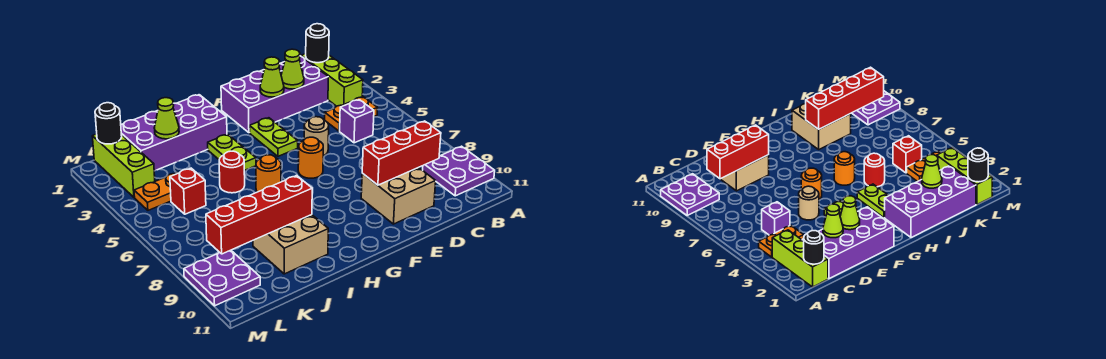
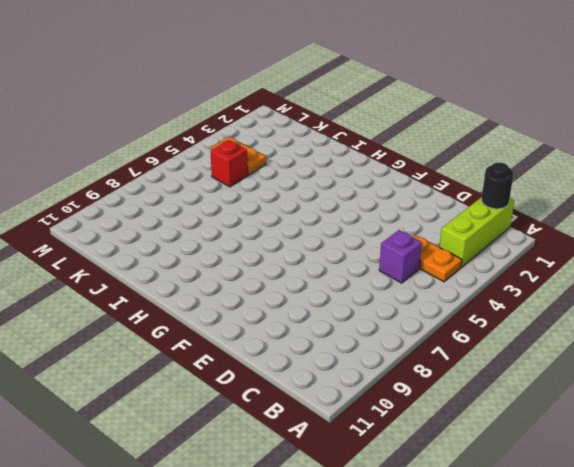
none -> purple 2x2 plate [423,146,495,196]
none -> purple 2x4 brick [221,56,328,133]
none -> tan 2x2 brick [361,168,436,224]

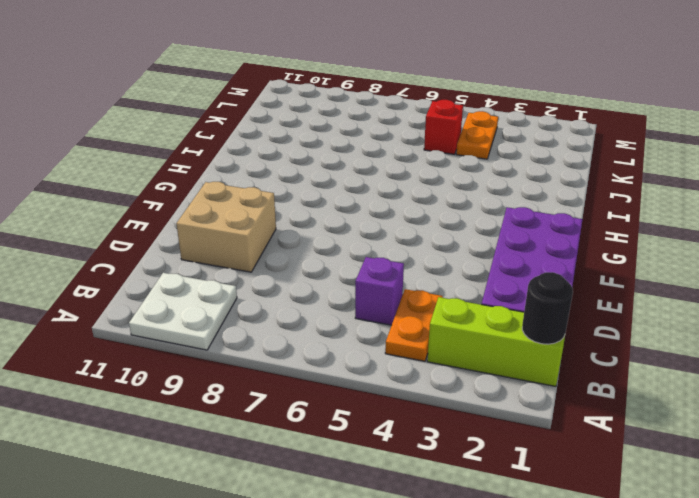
white 2x2 plate [129,273,237,350] -> purple 2x2 plate [423,146,495,196]
none -> tan 1x1 round brick [304,117,329,156]
none -> lime 1x2 plate [249,118,298,156]
none -> orange 1x1 round brick [298,137,323,178]

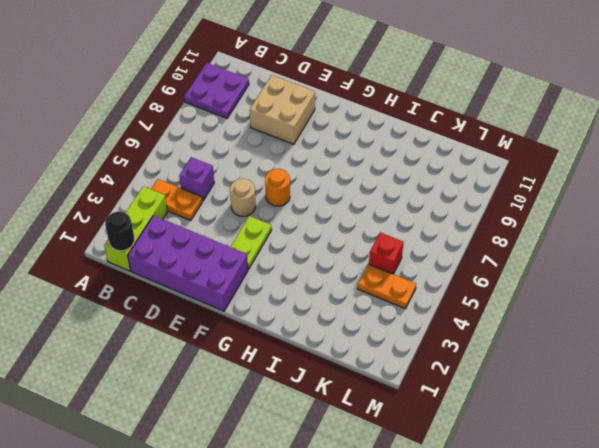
none -> purple 2x4 brick [121,95,227,171]
none -> lime 1x2 plate [208,134,256,171]
none -> orange 1x1 round brick [256,155,281,192]

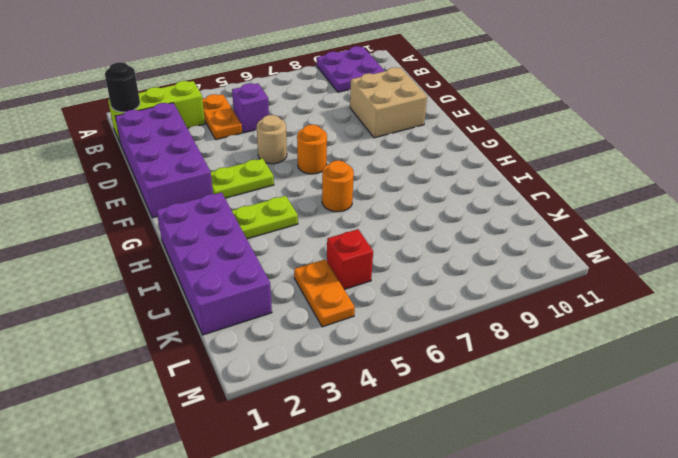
none -> red 1x1 round brick [219,151,245,193]
none -> tan 2x2 brick [253,215,328,274]
none -> lime 1x3 brick [92,134,155,197]

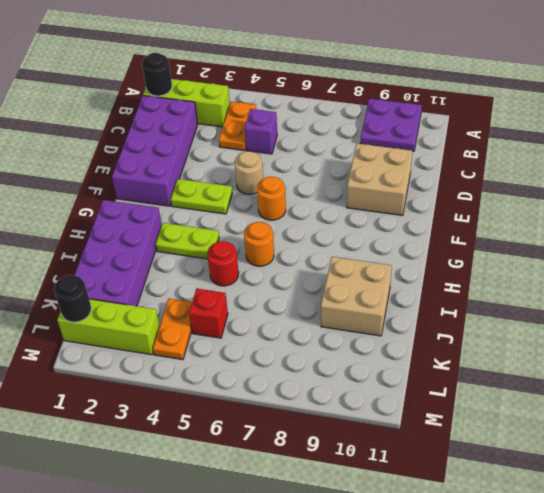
none -> purple 2x2 plate [184,250,260,306]
none -> red 1x3 brick [362,121,441,185]
none -> lime 1x1 cone [281,49,304,89]

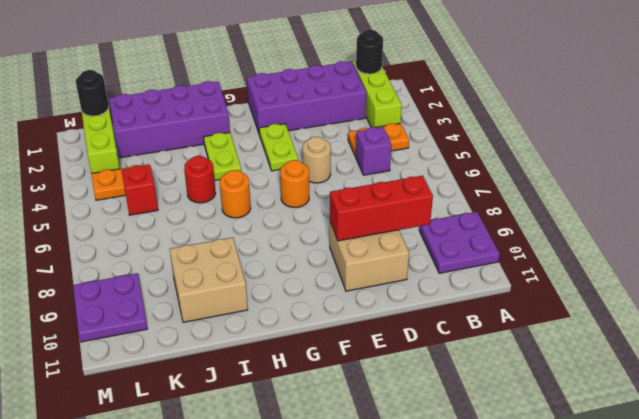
none -> lime 1x1 cone [281,49,304,89]
none -> lime 1x1 cone [260,57,284,97]
none -> red 1x4 brick [206,176,312,254]

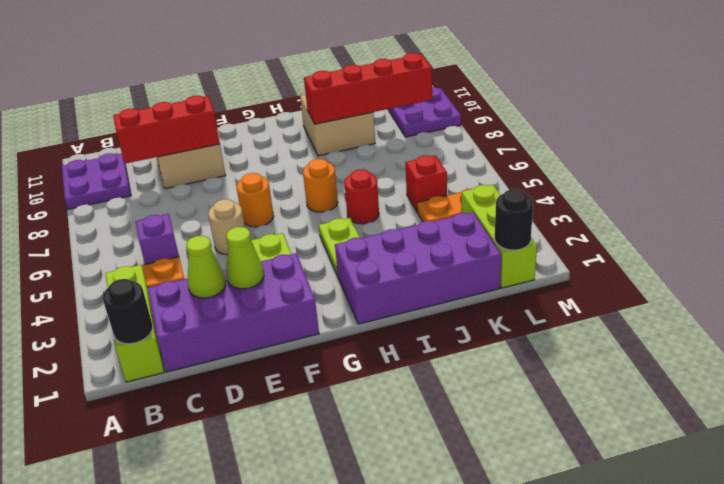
none -> lime 1x1 cone [154,98,179,139]

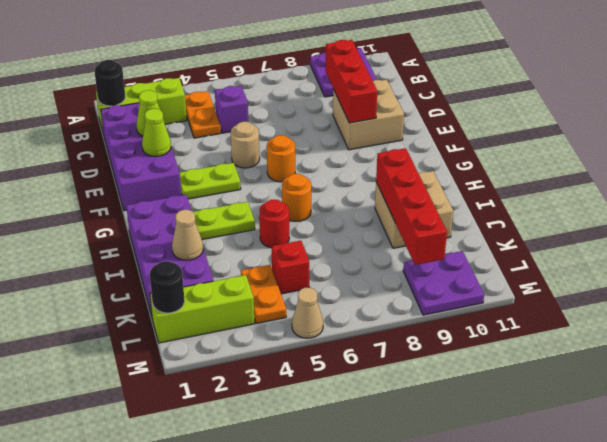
tan 1x1 cone [172,210,203,260] -> lime 1x1 cone [154,98,179,139]
tan 1x1 cone [292,288,323,338] -> none

